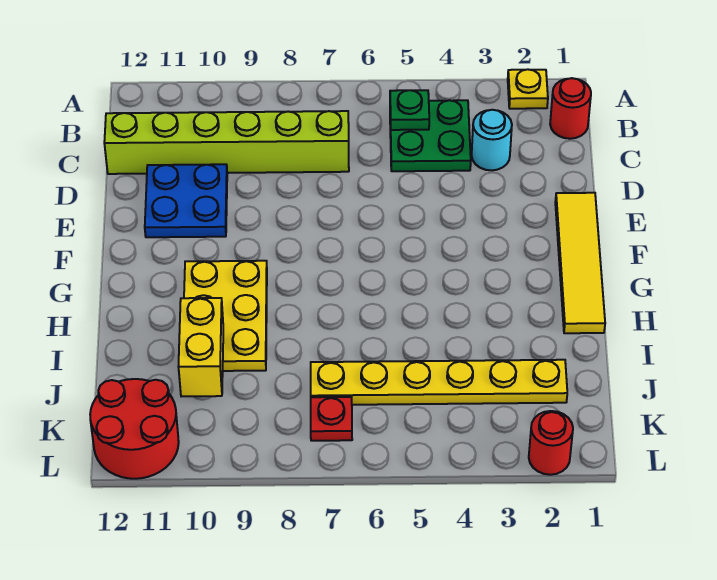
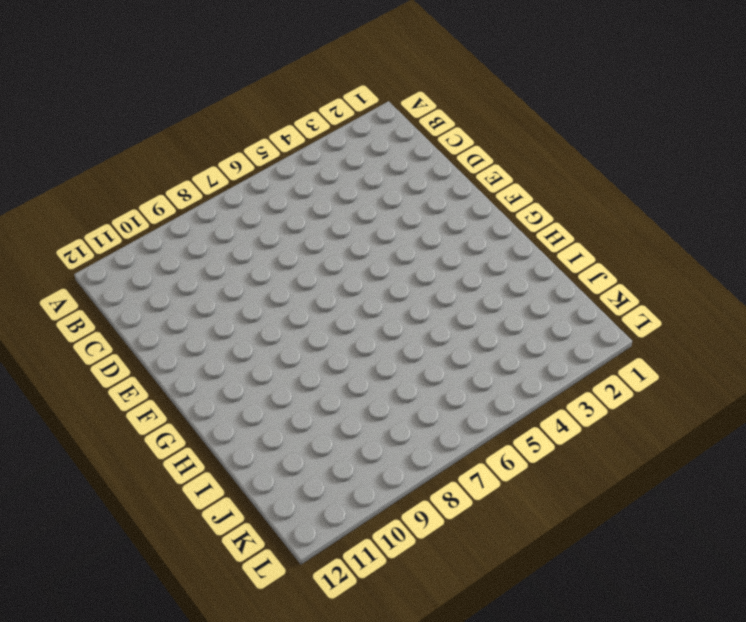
none -> yellow 1x1 plate [508,69,548,109]
none -> red 1x1 round brick [550,78,591,139]
none -> green 2x2 plate [390,100,471,171]

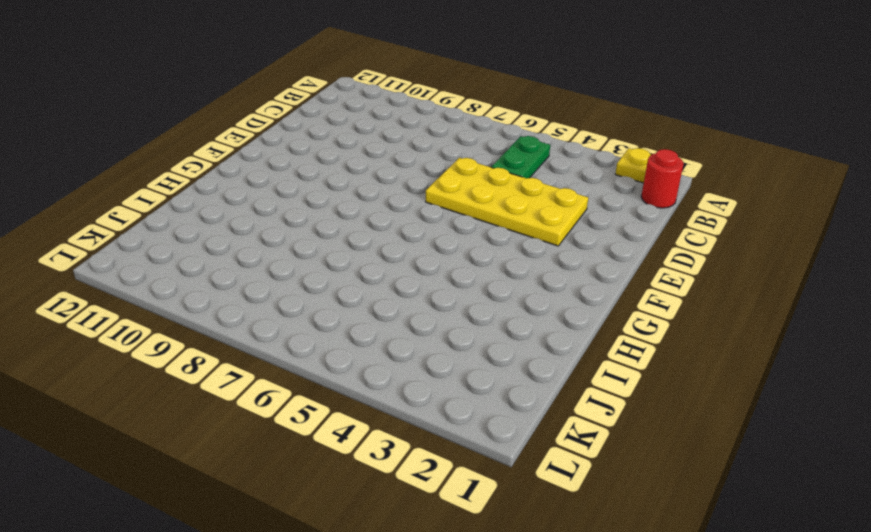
green 1x2 plate [491,136,550,178] -> green 2x2 plate [390,100,471,171]
yellow 2x4 plate [426,158,588,246] -> none
none -> cyan 1x1 round brick [472,110,512,170]
none -> lime 1x6 brick [104,111,349,174]
none -> blue 2x2 plate [145,164,227,237]

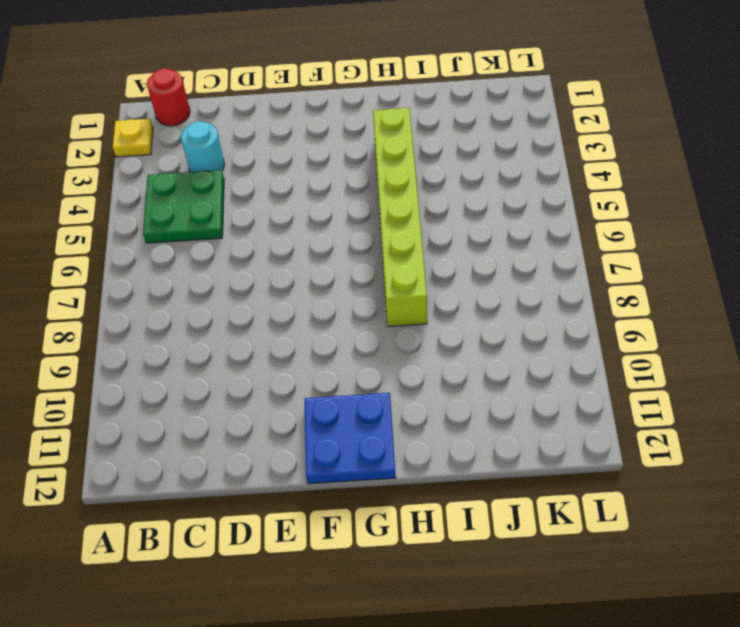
blue 2x2 plate [305,393,396,484] -> blue 2x2 plate moved to [145,164,227,237]
lime 1x6 brick [373,108,427,326] -> lime 1x6 brick moved to [104,111,349,174]
none -> yellow 1x4 tile [555,193,605,333]
none -> yellow 2x3 plate [184,261,267,371]
none -> yellow 1x6 plate [311,360,567,405]

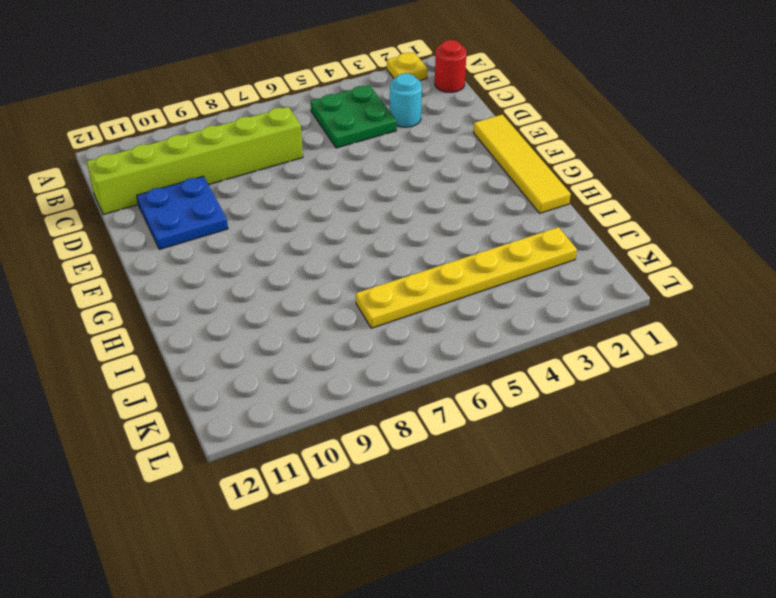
none -> yellow 2x3 plate [184,261,267,371]
none -> red 1x1 plate [311,397,352,441]
none -> red 2x2 round brick [90,379,179,479]

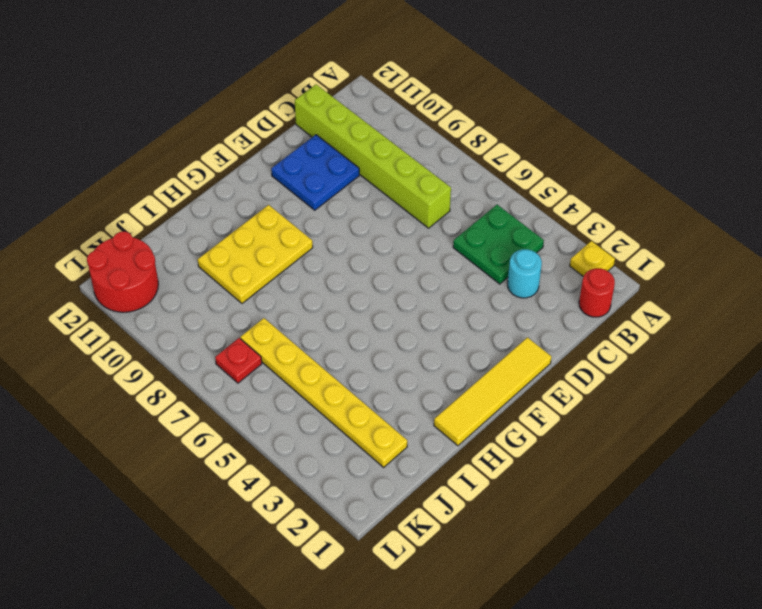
none -> red 1x1 round brick [529,411,573,475]
none -> green 1x1 plate [390,90,429,130]
none -> yellow 1x2 brick [179,298,223,396]

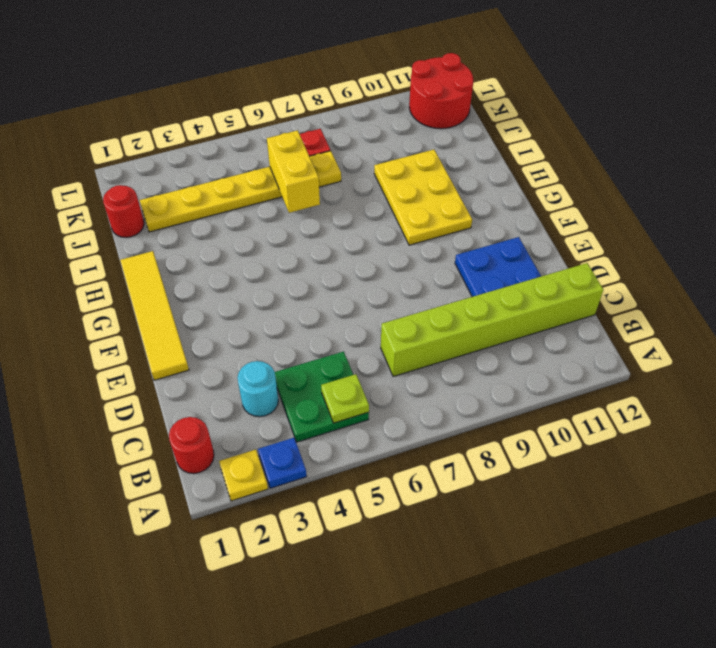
blue 1x1 plate [258,438,307,488] -> none
lime 1x1 plate [321,374,369,423] -> green 1x1 plate [390,90,429,130]
yellow 1x2 brick [267,130,320,213] -> yellow 1x2 brick moved to [179,298,223,396]
red 1x1 round brick [103,185,144,237] -> red 1x1 round brick moved to [529,411,573,475]

